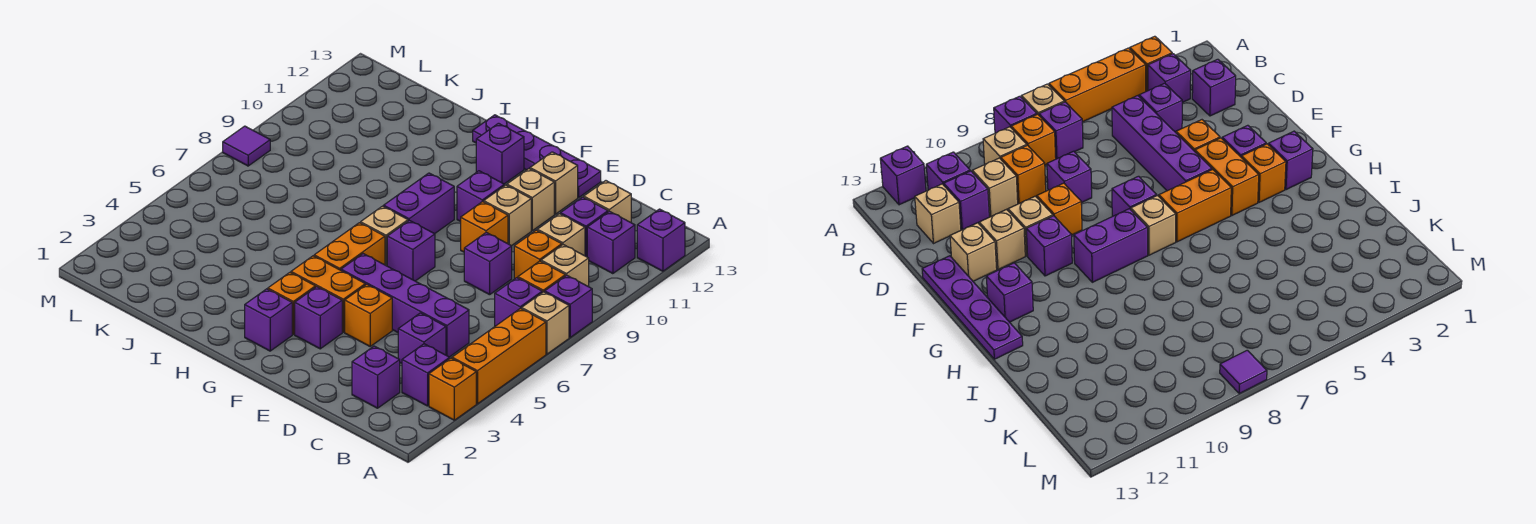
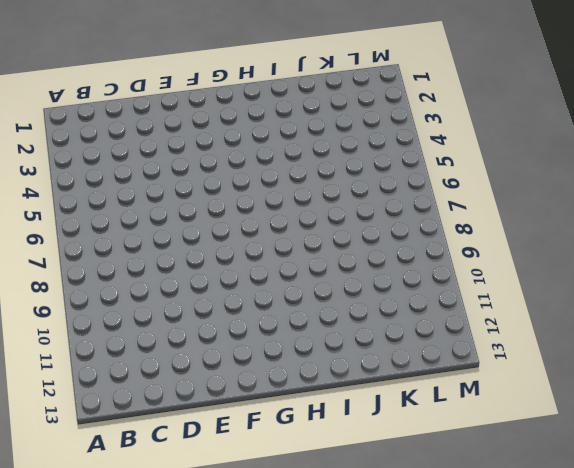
none -> orange 1x1 brick [429,358,476,420]
none -> orange 1x3 brick [452,308,546,404]
none -> tan 1x1 brick [522,292,569,354]
none -> purple 1x1 brick [545,275,592,337]

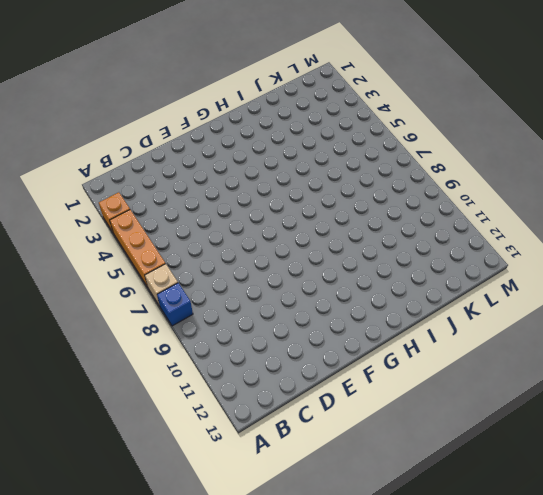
blue 1x1 brick [157,283,193,326] -> purple 1x1 brick [545,275,592,337]
none -> purple 1x1 brick [637,209,685,271]
none -> purple 1x1 brick [402,344,450,406]
none -> purple 1x1 brick [495,278,542,326]
none -> orange 1x1 brick [518,261,565,292]

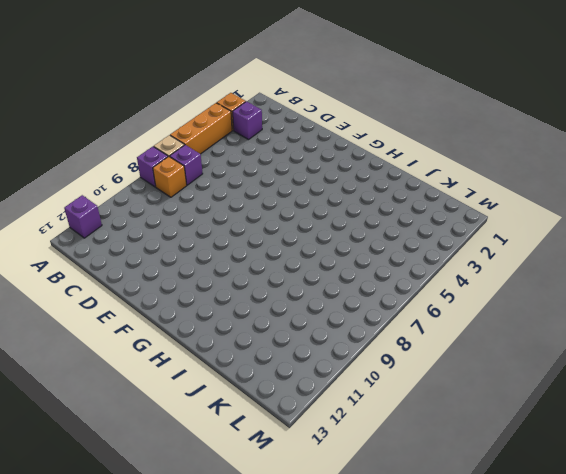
none -> tan 1x1 brick [541,245,589,287]
none -> purple 1x1 brick [587,211,635,274]
none -> purple 1x1 brick [352,346,400,408]
none -> purple 1x1 brick [398,313,446,363]

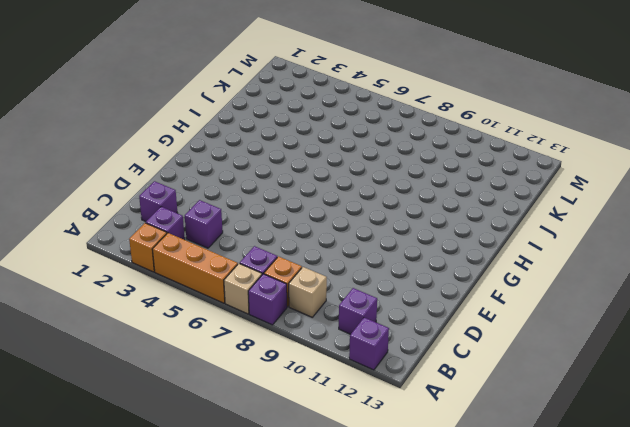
none -> purple 1x4 brick [341,254,469,357]
none -> orange 1x1 brick [514,230,562,279]
none -> tan 1x1 brick [537,214,585,256]
none -> purple 1x1 brick [561,197,608,257]

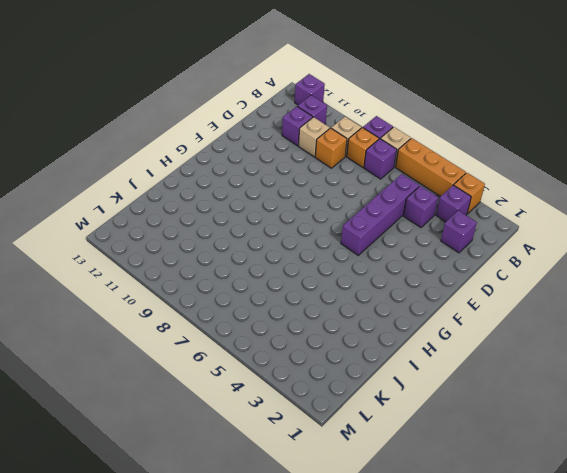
none -> tan 1x1 brick [584,181,631,222]
none -> purple 1x1 brick [464,232,512,295]
none -> orange 1x1 brick [345,284,392,346]
none -> orange 1x1 brick [461,202,508,252]

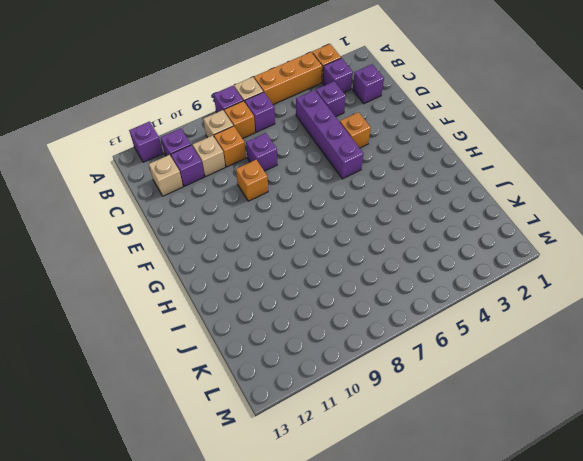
none -> tan 1x1 brick [484,185,531,246]
none -> tan 1x1 brick [507,169,554,231]
none -> tan 1x1 brick [530,152,578,214]
none -> purple 1x4 plate [473,115,601,197]

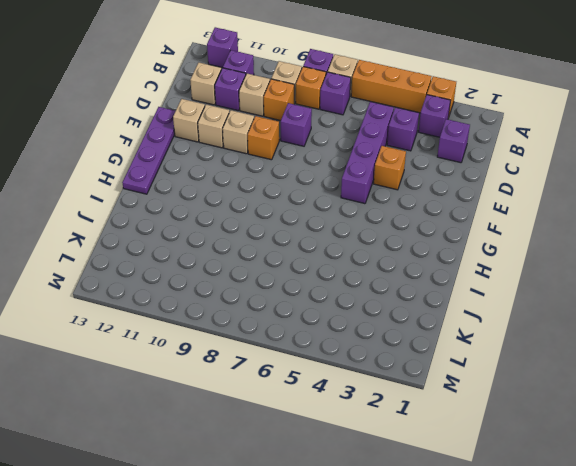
none -> purple 1x1 brick [295,287,342,349]
none -> orange 1x2 brick [291,256,365,332]
none -> purple 1x1 brick [387,220,435,281]
none -> purple 1x1 brick [457,171,504,221]

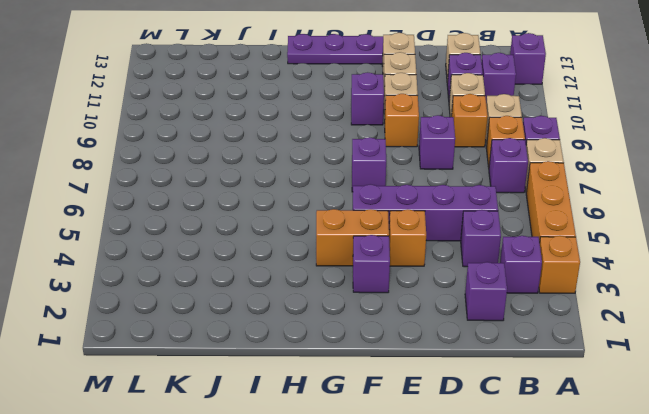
none -> purple 1x1 brick [245,289,292,351]
none -> orange 1x1 brick [268,273,315,334]
none -> orange 1x2 brick [314,223,385,270]
none -> tan 1x1 brick [361,206,408,266]

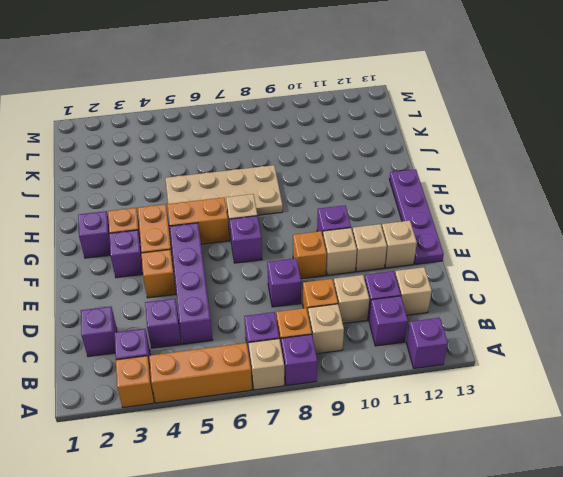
tan 2x4 plate [165,165,283,215] -> none
none -> purple 1x2 brick [384,173,454,234]
none -> purple 1x1 brick [476,123,524,184]
none -> purple 1x1 tile [223,126,270,166]

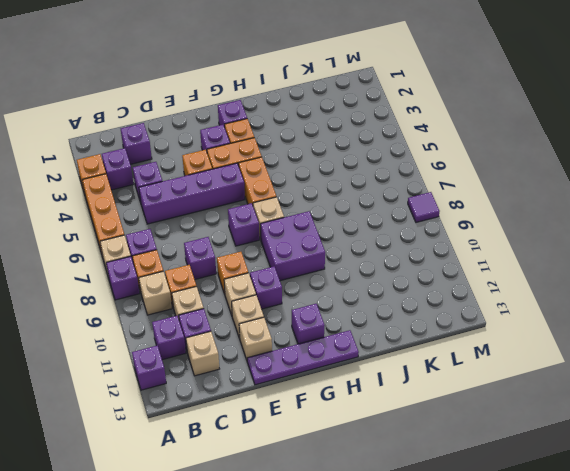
purple 2x2 brick [260,211,325,281] -> purple 1x2 brick [384,173,454,234]

